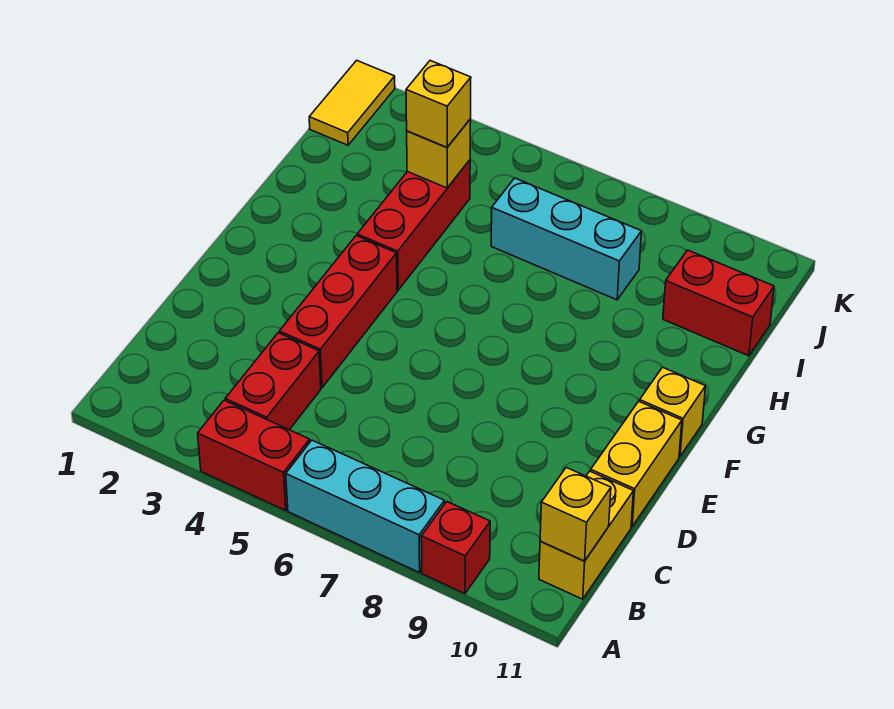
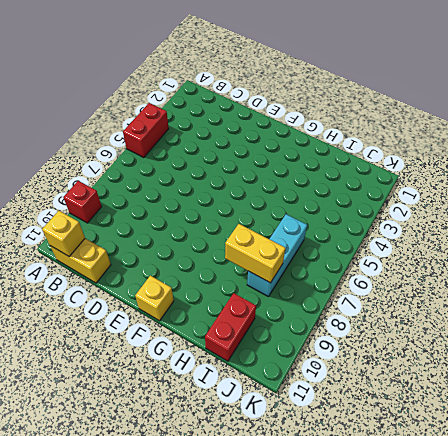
yellow 1x2 brick [225,224,285,283] -> yellow 1x2 brick moved to [591,401,682,527]
none -> cyan 1x3 brick [286,440,444,573]
none -> red 1x2 brick [225,333,321,430]
none -> red 1x3 brick [279,236,397,388]

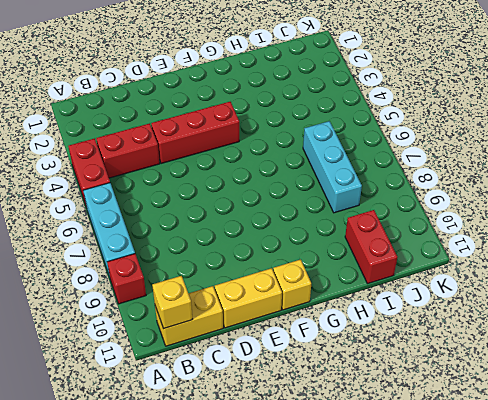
none -> red 1x3 brick [357,160,470,290]
none -> yellow 1x2 tile [309,60,395,145]
none -> yellow 1x1 brick [407,119,471,188]

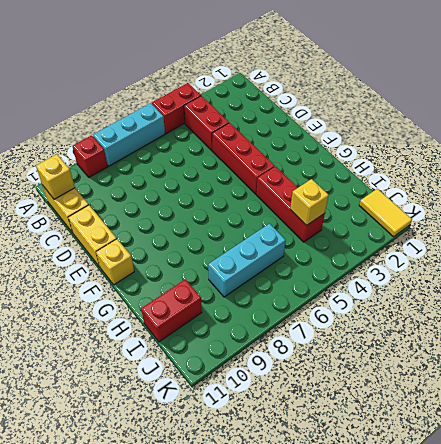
none -> yellow 1x1 brick [406,61,471,147]

